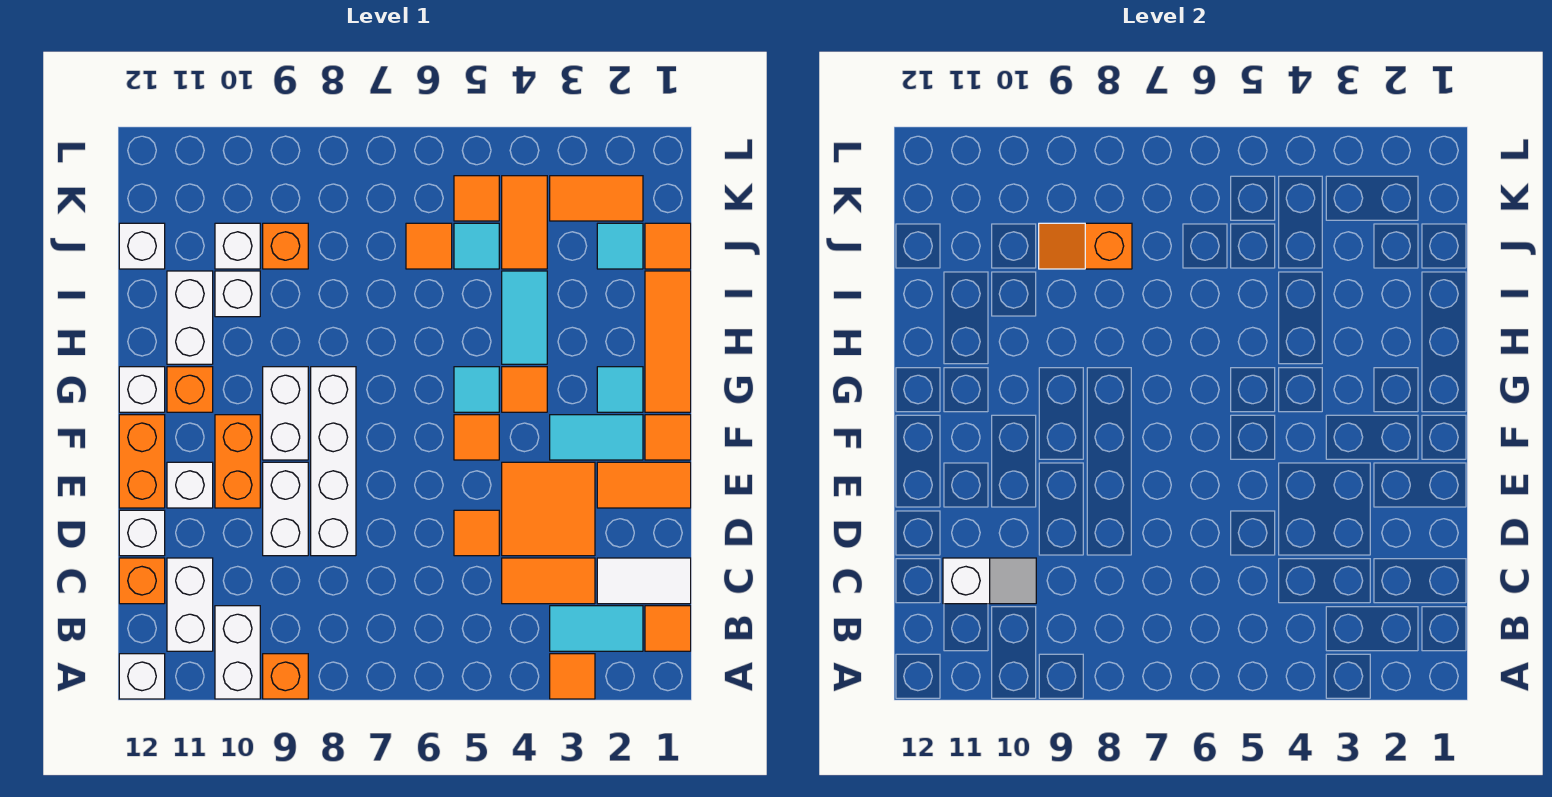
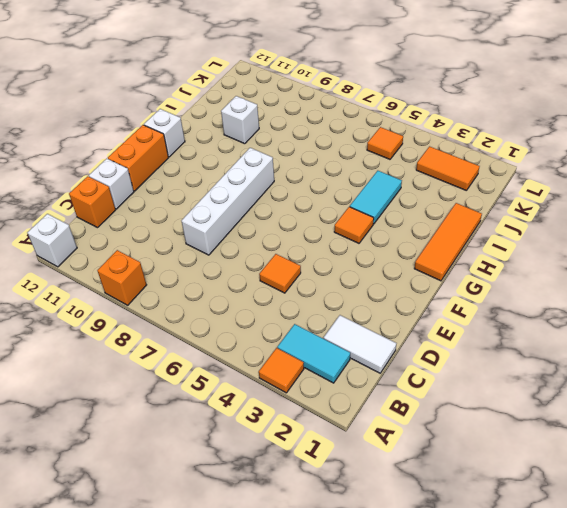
none -> white 1x2 brick [215,606,260,699]
none -> orange 1x1 tile [645,606,691,651]
none -> white 1x2 brick [167,558,213,651]
none -> orange 1x2 tile [502,558,595,604]

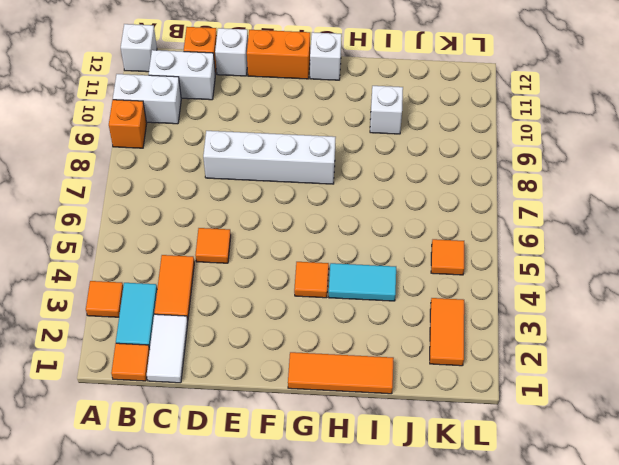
none -> orange 2x2 tile [502,462,595,556]
none -> white 1x2 brick [263,462,308,556]
none -> orange 1x2 tile [597,462,691,508]
none -> orange 1x2 brick [215,415,260,508]

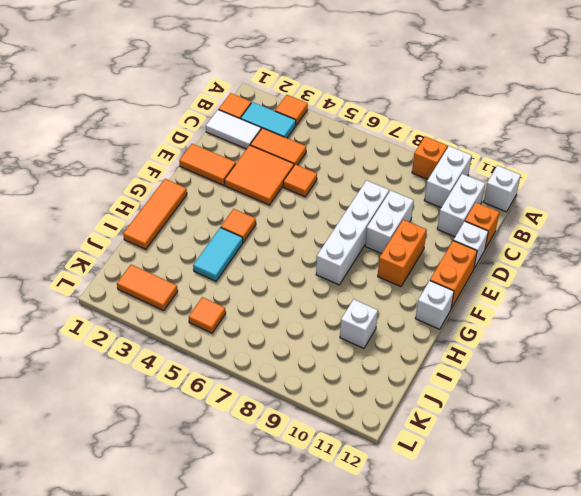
none -> white 1x1 brick [167,462,213,508]
none -> orange 1x1 tile [645,415,691,460]
none -> cyan 1x2 tile [550,415,643,460]
none -> orange 1x1 tile [454,415,499,460]

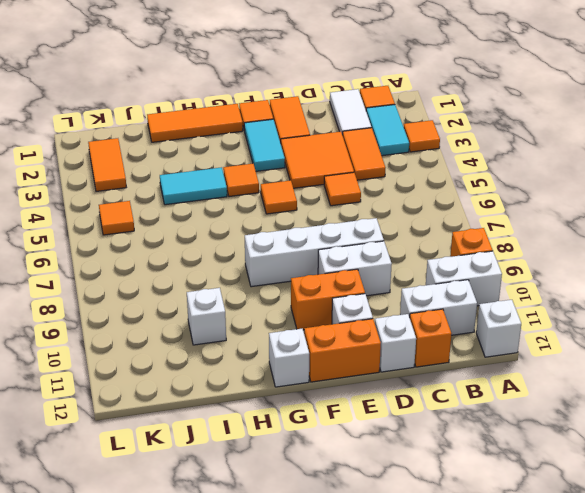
none -> white 1x2 brick [263,367,308,460]
none -> cyan 1x1 tile [597,367,643,412]
none -> cyan 1x1 tile [454,367,499,412]
none -> orange 1x1 brick [167,367,213,412]

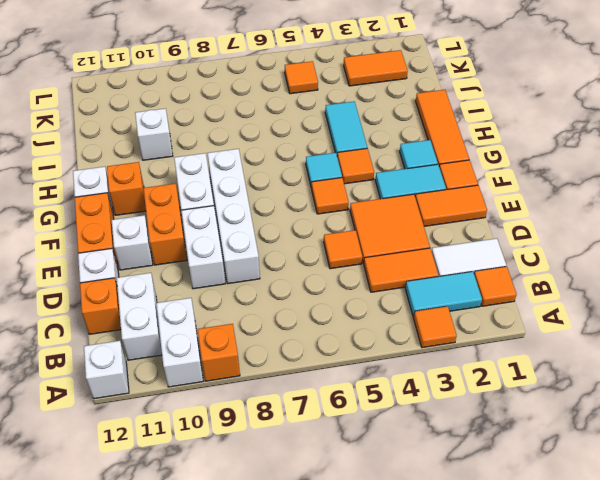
none -> white 1x2 brick [167,271,213,364]
none -> orange 1x1 tile [645,223,691,269]
none -> cyan 1x1 tile [597,223,643,269]
none -> orange 1x2 tile [502,176,547,269]

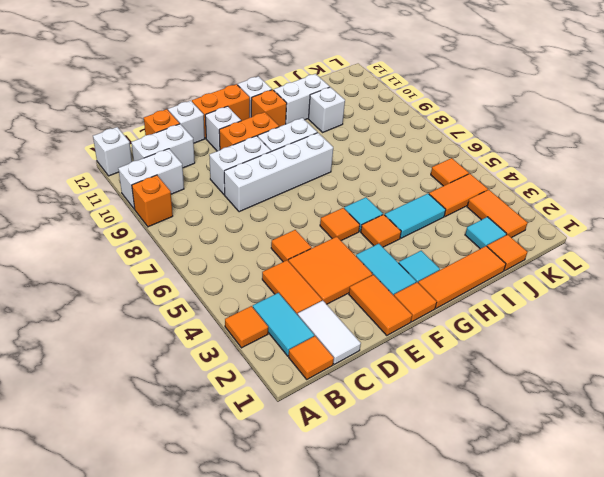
none -> cyan 1x1 tile [454,223,499,269]
none -> orange 1x1 tile [406,223,452,269]
none -> orange 1x1 brick [263,223,308,269]
none -> white 1x1 brick [215,223,260,269]

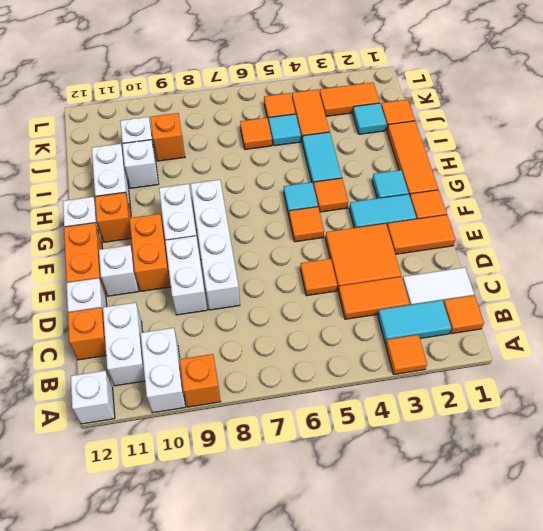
none -> white 1x1 brick [119,223,165,269]
none -> white 1x2 slope [943,558,1036,604]
none -> orange 1x2 slope [1039,223,1132,269]

